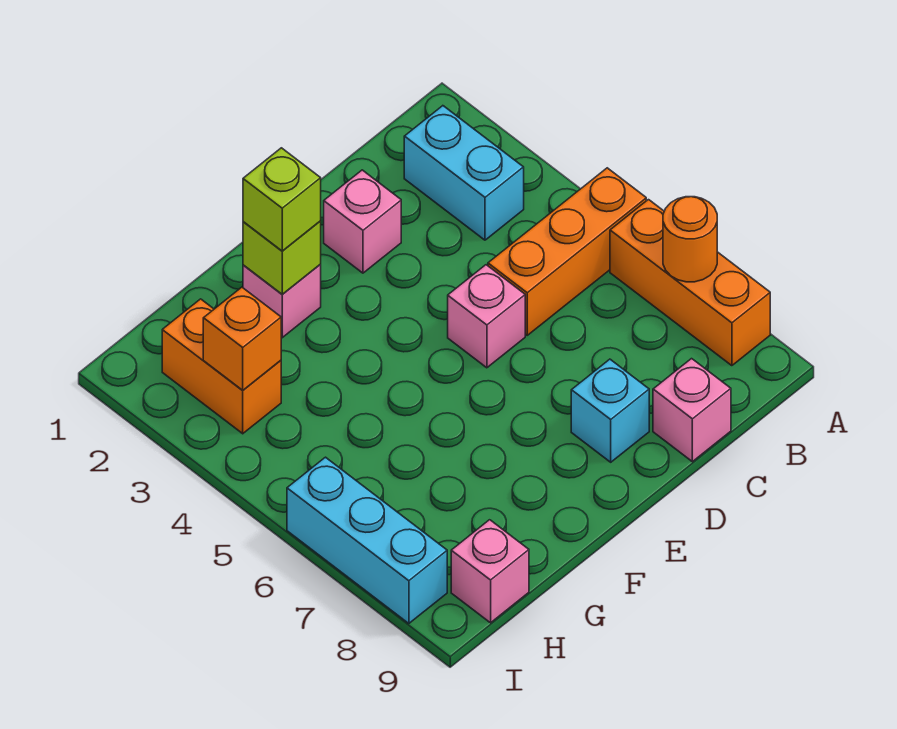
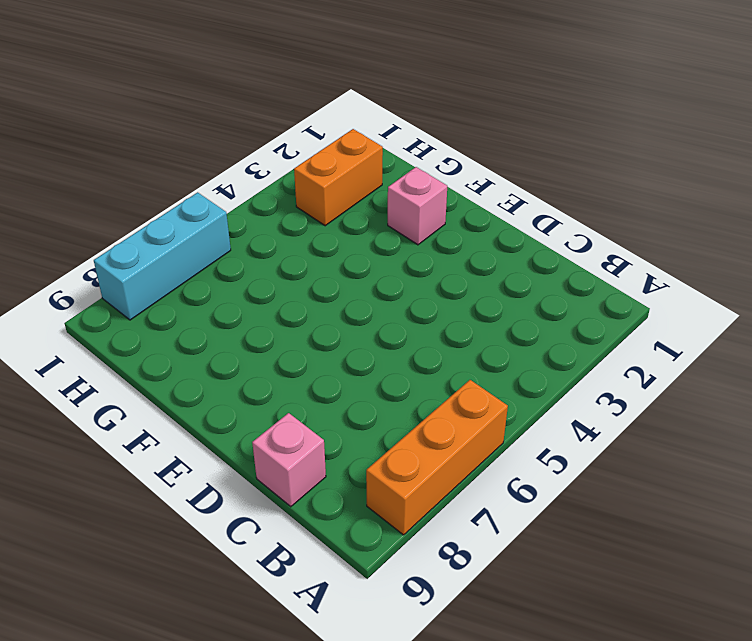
none -> orange 1x3 brick [488,168,646,335]
none -> cyan 1x2 brick [404,106,524,240]
none -> pink 1x1 brick [324,170,401,273]

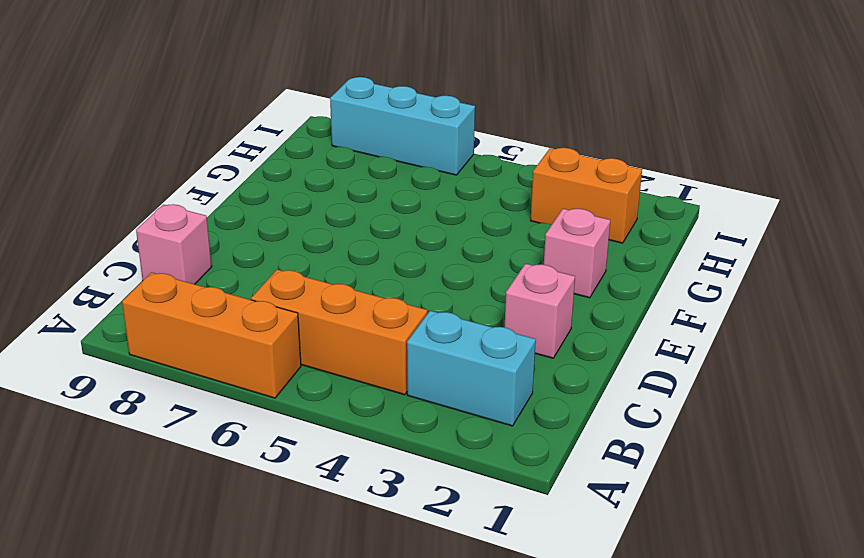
orange 1x3 brick [251,269,427,395] -> orange 1x3 brick turned to [488,168,646,335]
none -> pink 1x1 brick [448,265,525,368]
none -> cyan 1x1 brick [571,359,649,462]
none -> pink 1x1 brick [451,520,529,623]

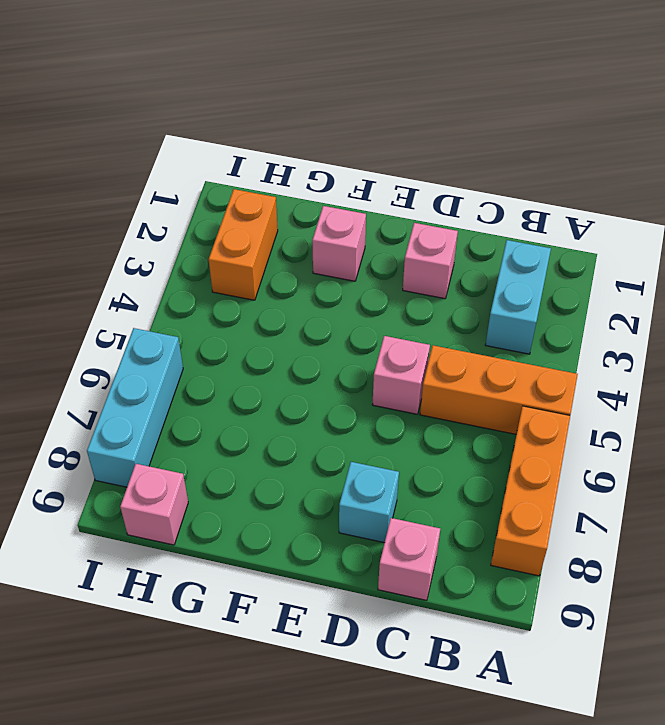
none -> orange 1x1 round brick [663,197,717,282]
none -> lime 1x1 brick [243,221,321,294]
none -> orange 1x1 brick [203,287,281,390]

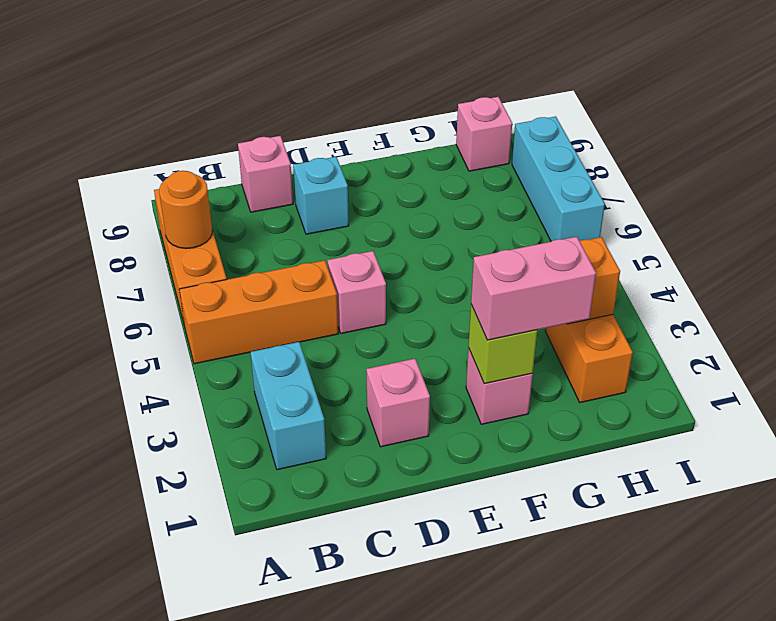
pink 1x2 brick [471,237,596,340] -> lime 1x1 brick [243,148,321,251]

